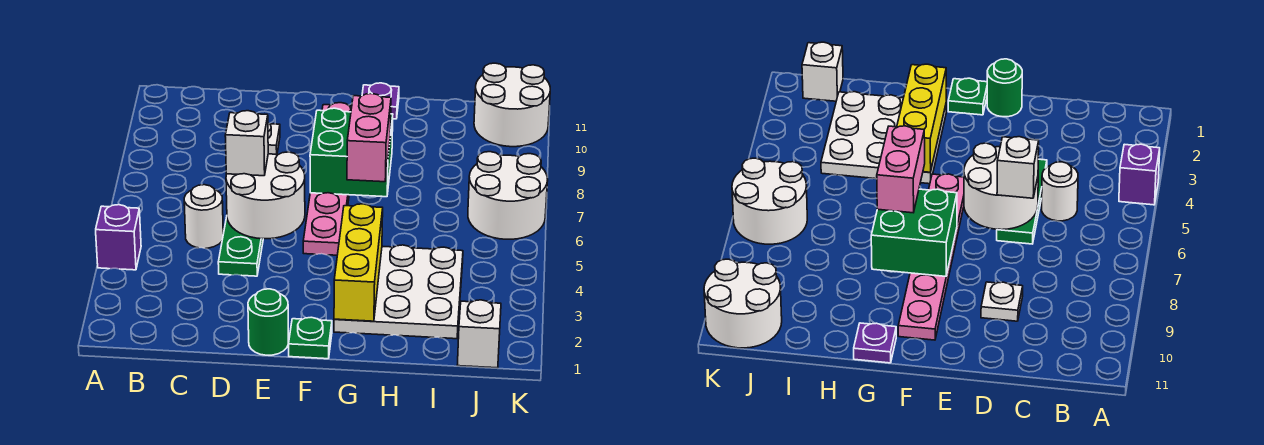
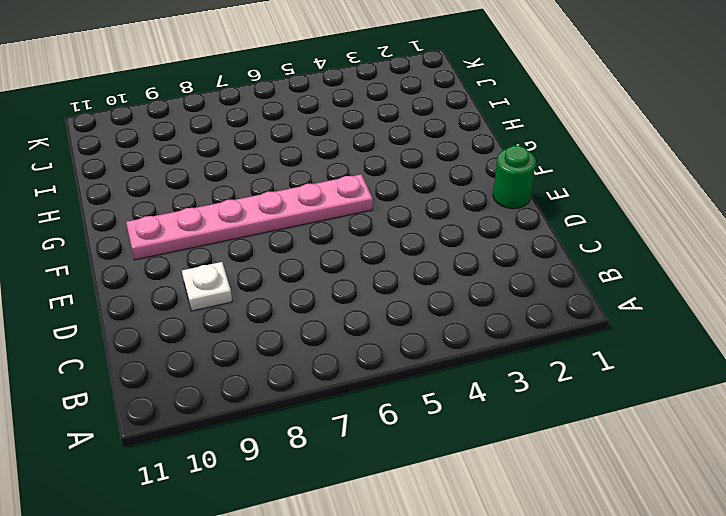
none -> purple 1x1 brick [96,205,141,270]
none -> white 1x1 round brick [184,185,223,248]
none -> green 1x3 plate [218,217,263,276]

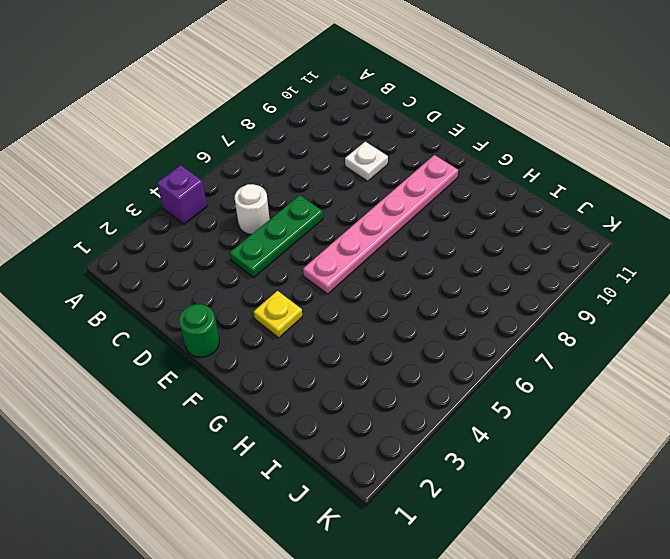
yellow 1x1 plate [254,291,302,338] -> none
none -> green 1x1 plate [289,317,332,359]
none -> white 3x3 plate [334,245,463,339]
none -> purple 1x1 plate [362,83,399,119]

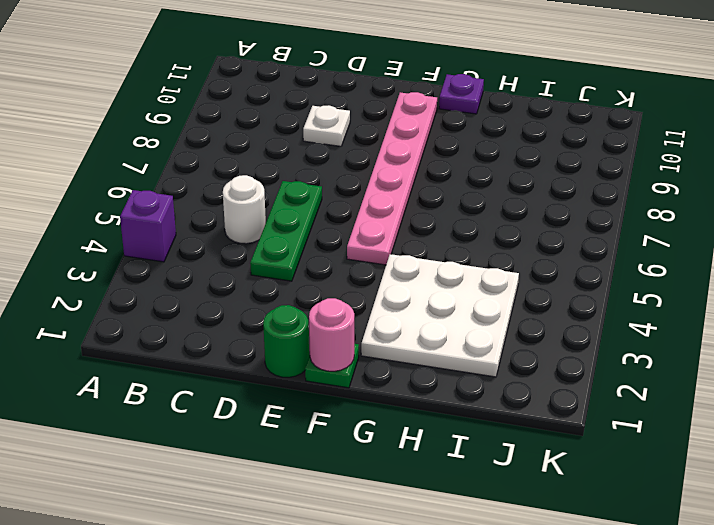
pink 1x1 round brick [309,298,354,371] -> none
none -> white 1x1 brick [458,300,501,368]
none -> white 2x2 round brick [468,152,548,239]
none -> white 2x2 round brick [474,63,550,147]

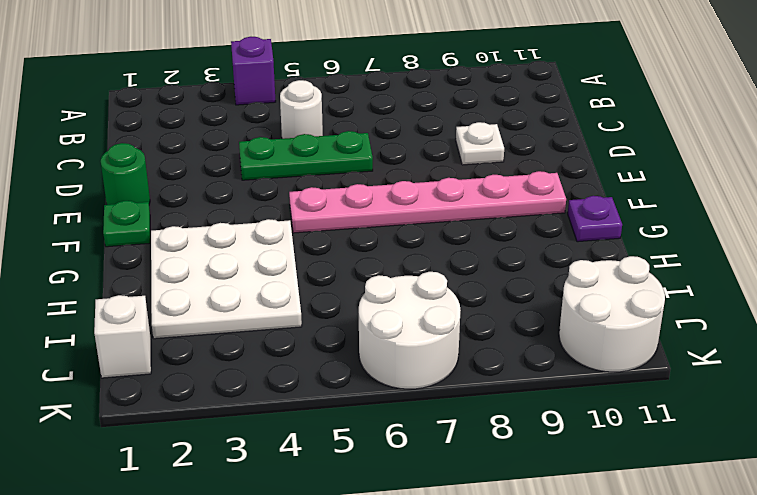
none -> white 2x2 round brick [226,152,305,239]
none -> green 2x2 brick [310,108,393,197]
none -> yellow 1x3 brick [334,204,383,321]

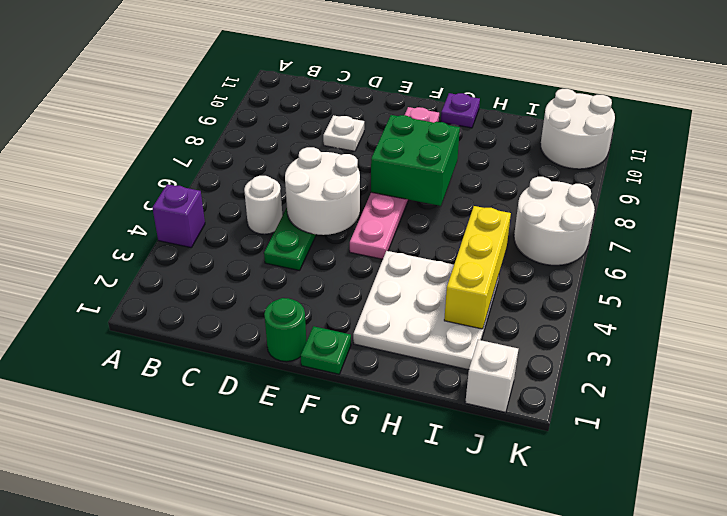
yellow 1x3 brick [444,206,511,329] -> yellow 1x3 brick moved to [334,204,383,321]
none -> white 1x1 brick [225,111,268,176]
none -> pink 1x2 brick [347,94,391,182]

